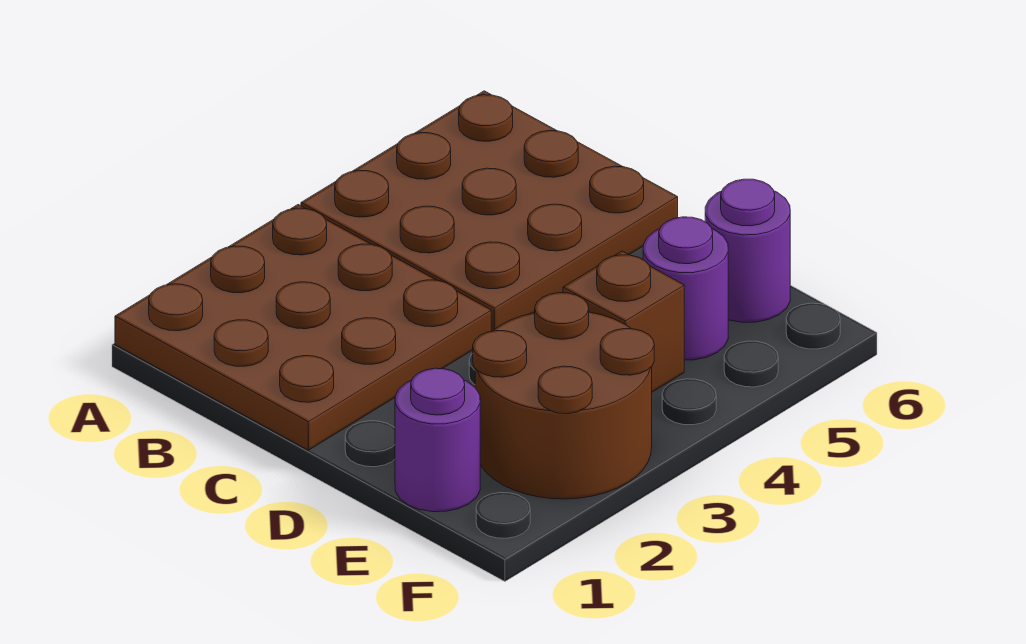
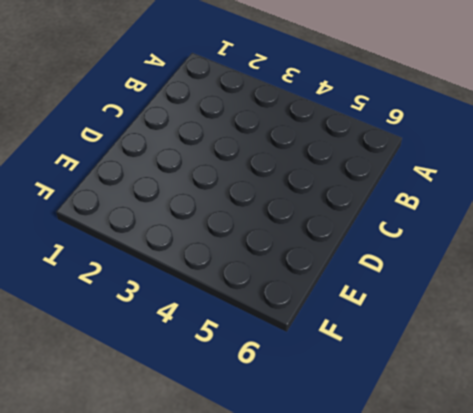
none -> brown 3x3 plate [115,205,491,450]
none -> brown 3x3 plate [301,91,678,331]

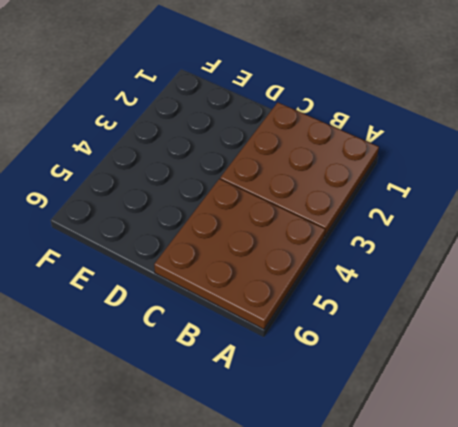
none -> purple 1x1 round brick [395,368,480,512]
none -> brown 2x2 round brick [473,293,654,499]

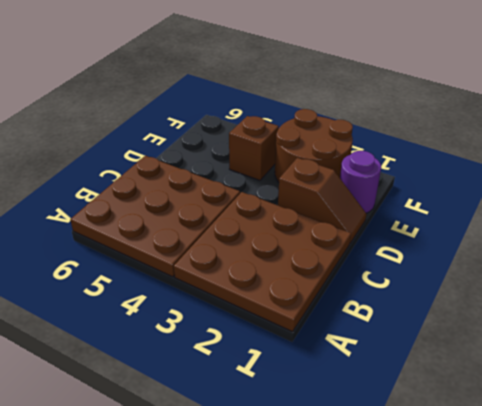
brown 1x2 slope [278,158,366,243] -> none
none -> purple 1x1 round brick [643,217,728,360]
none -> purple 1x1 round brick [705,179,790,322]

